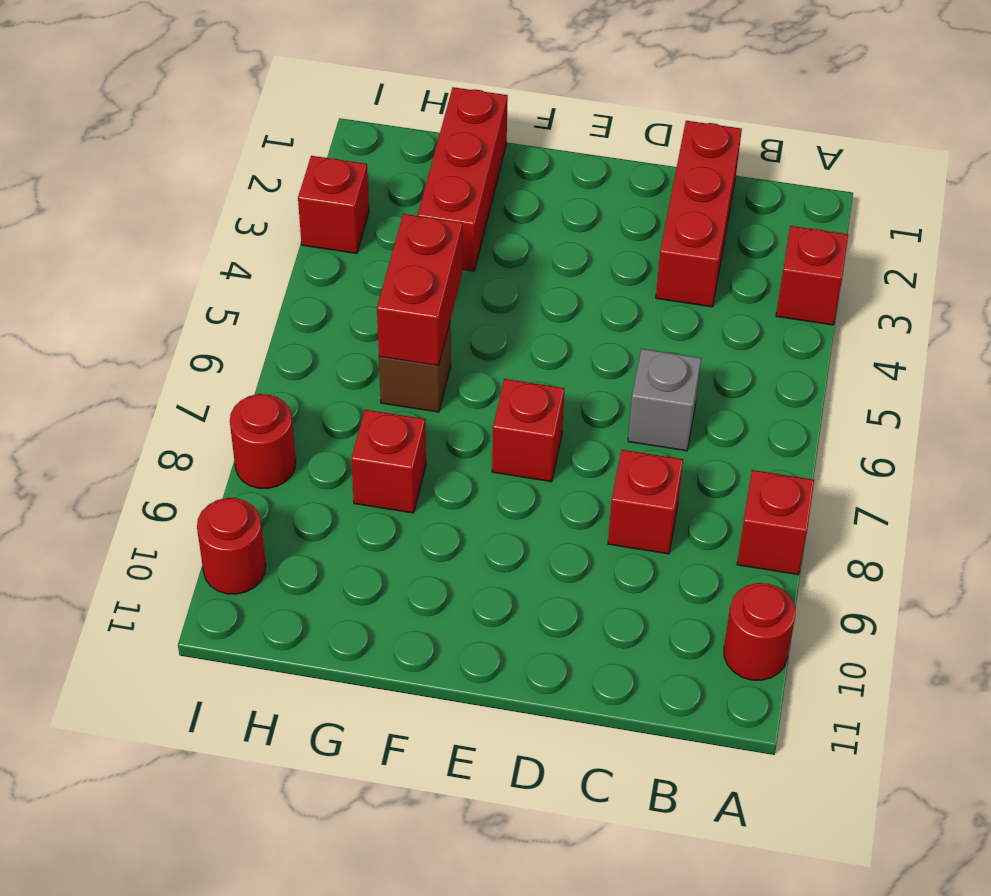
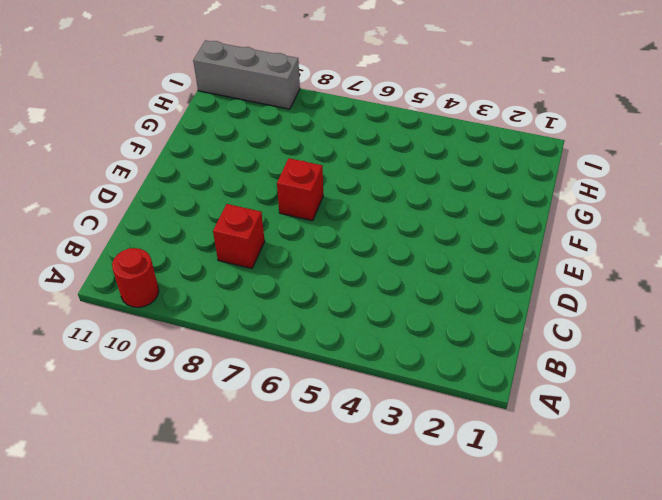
grey 1x3 brick [193,40,300,109] -> red 1x1 round brick [197,498,266,594]
none -> red 1x1 brick [776,226,848,325]
none -> red 1x1 brick [737,470,814,575]
none -> red 1x3 brick [656,121,742,307]

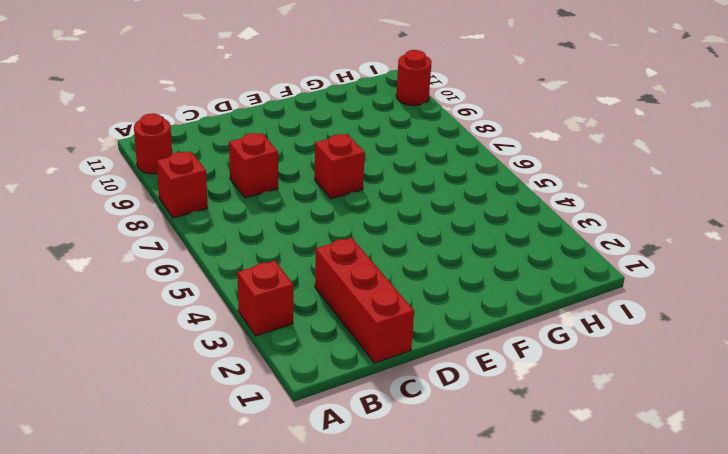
none -> grey 1x1 brick [628,349,701,451]
none -> red 1x3 brick [418,87,508,271]
none -> brown 1x1 brick [379,323,451,412]

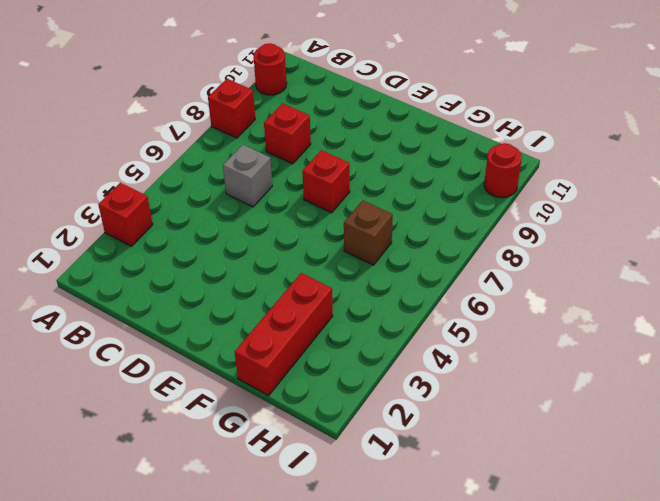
none -> red 1x3 brick [656,121,742,307]
none -> red 1x1 brick [351,410,426,513]
none -> red 1x1 brick [298,156,369,254]

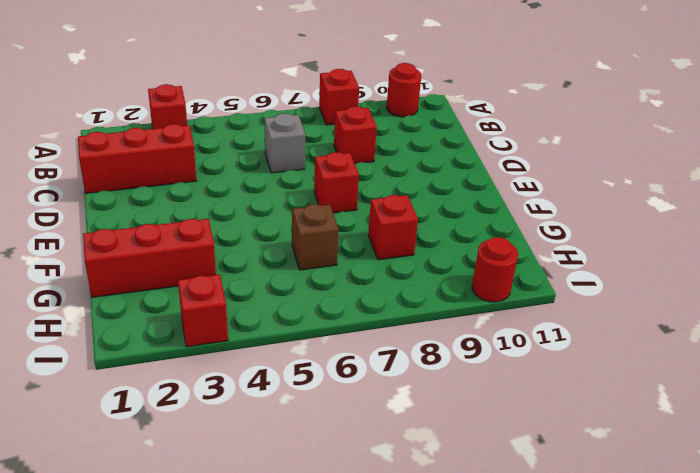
none -> red 1x1 round brick [230,394,296,489]
none -> red 1x2 brick [377,214,463,366]

